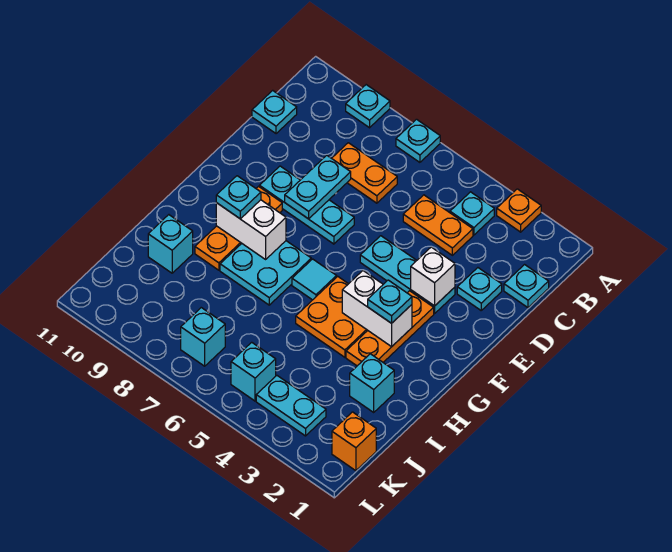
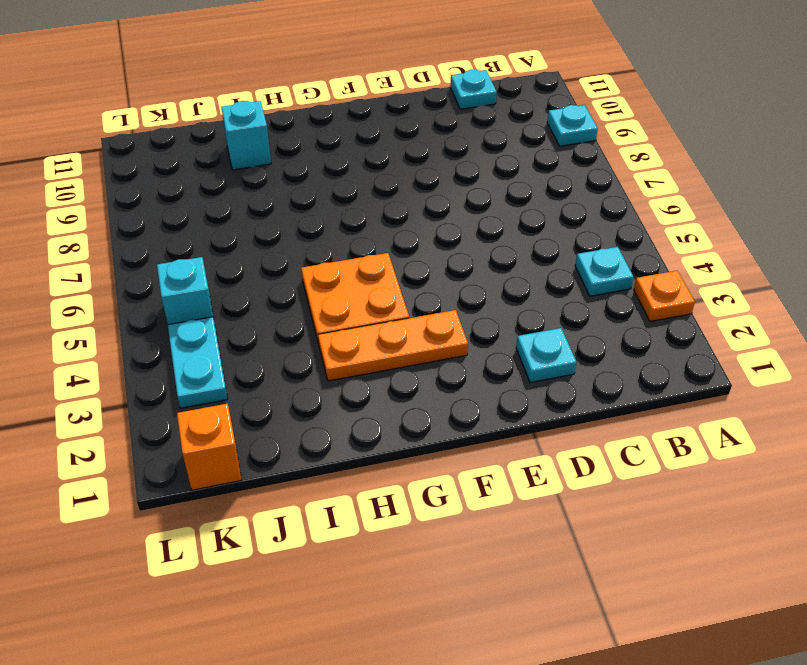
none -> cyan 1x1 plate [396,119,440,162]
none -> cyan 1x1 plate [504,265,549,308]
none -> orange 1x2 plate [403,195,473,255]

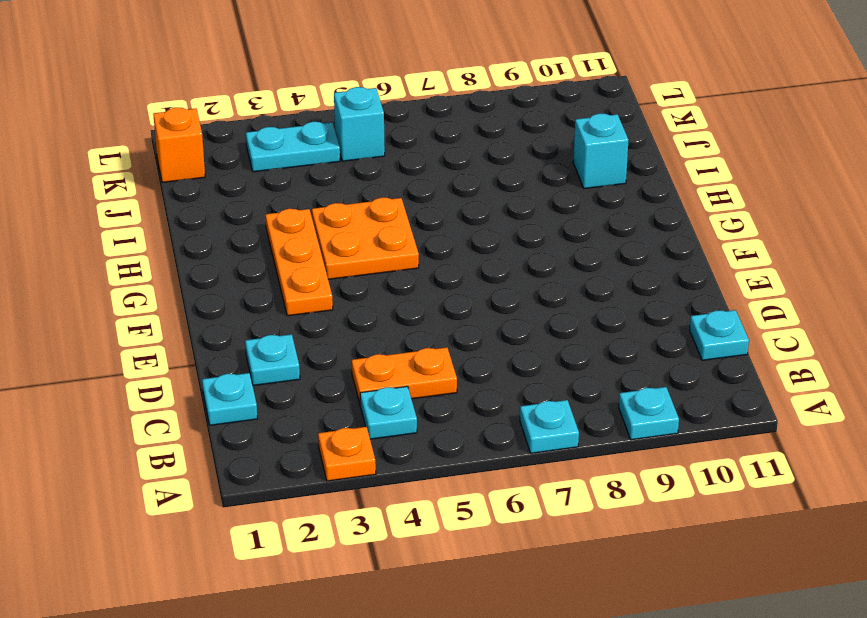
none -> orange 1x2 plate [332,143,397,203]
none -> cyan 1x3 plate [360,236,455,314]
none -> cyan 1x3 plate [259,166,354,244]

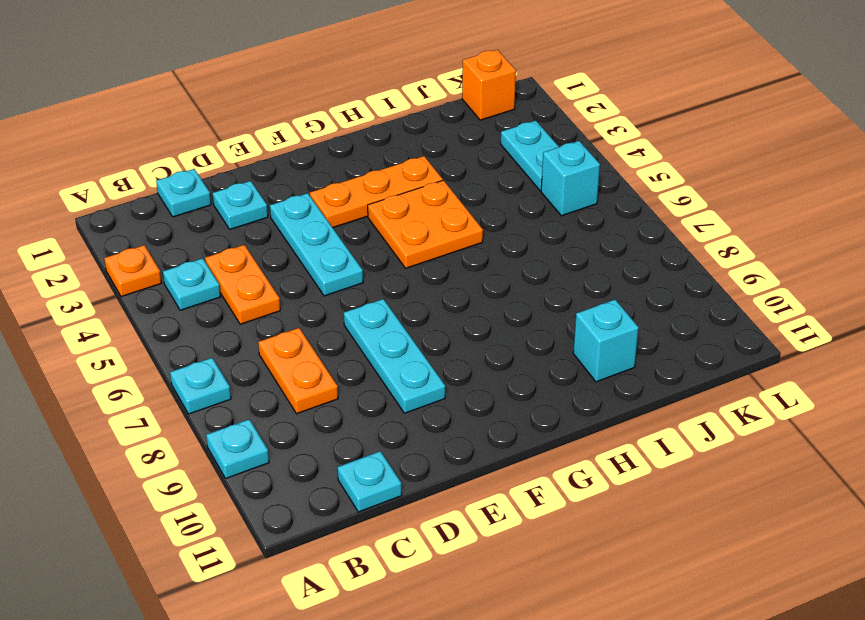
none -> orange 1x3 plate [195,187,282,270]
none -> cyan 1x1 tile [292,259,337,300]
none -> cyan 2x2 plate [220,241,311,305]

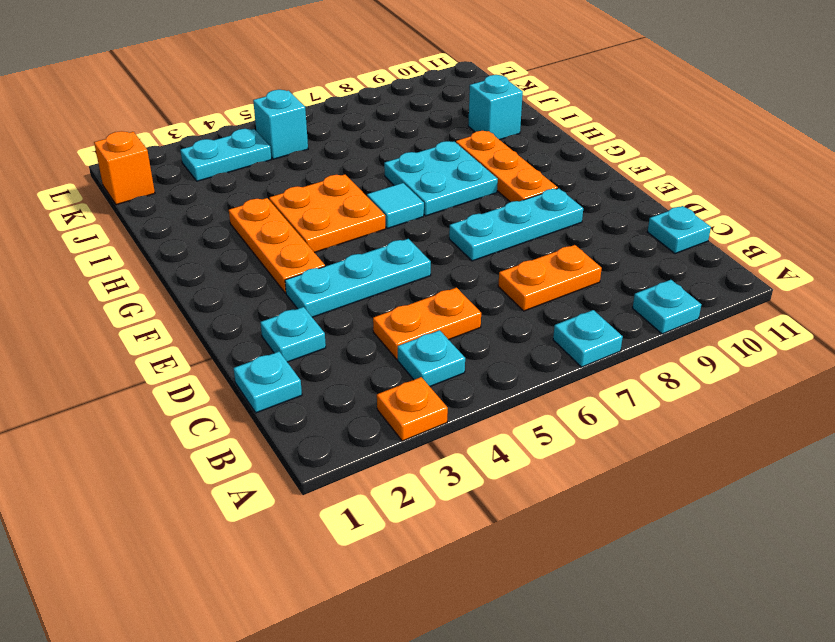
none -> cyan 1x1 brick [350,354,394,412]
none -> cyan 1x1 brick [181,308,225,366]
none -> cyan 1x2 plate [285,155,351,219]

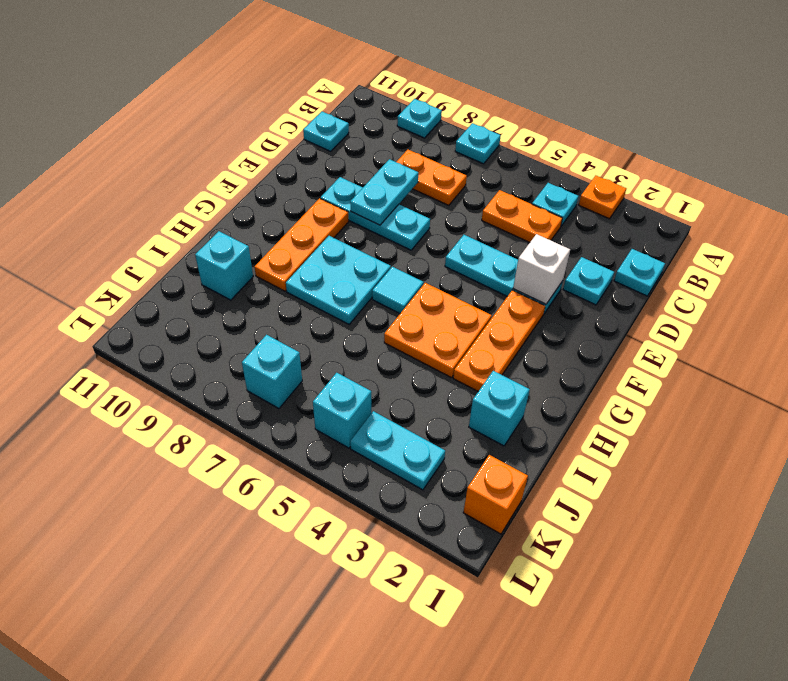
none -> white 1x2 brick [342,271,412,347]
none -> white 1x2 brick [216,200,286,259]
none -> cyan 1x1 plate [368,280,412,323]

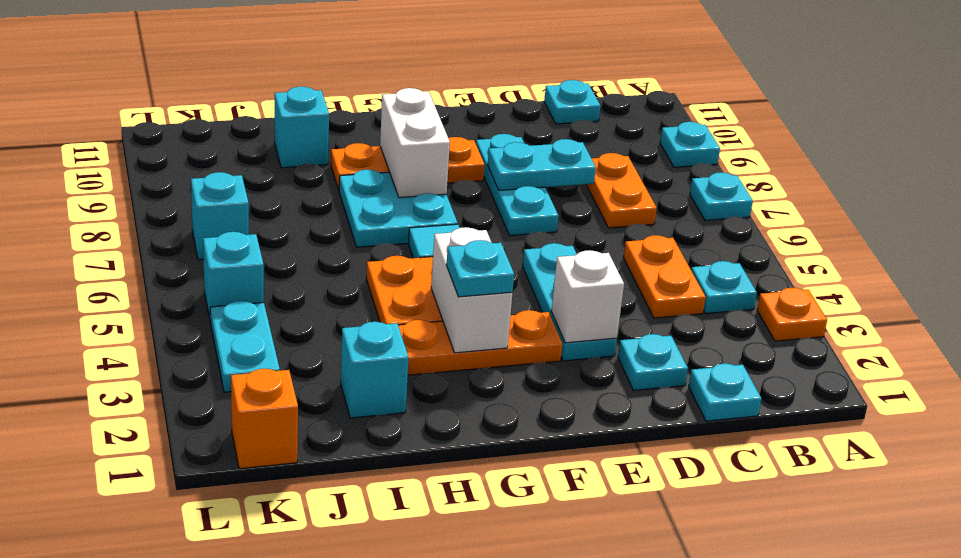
none -> cyan 1x1 plate [216,176,261,219]

